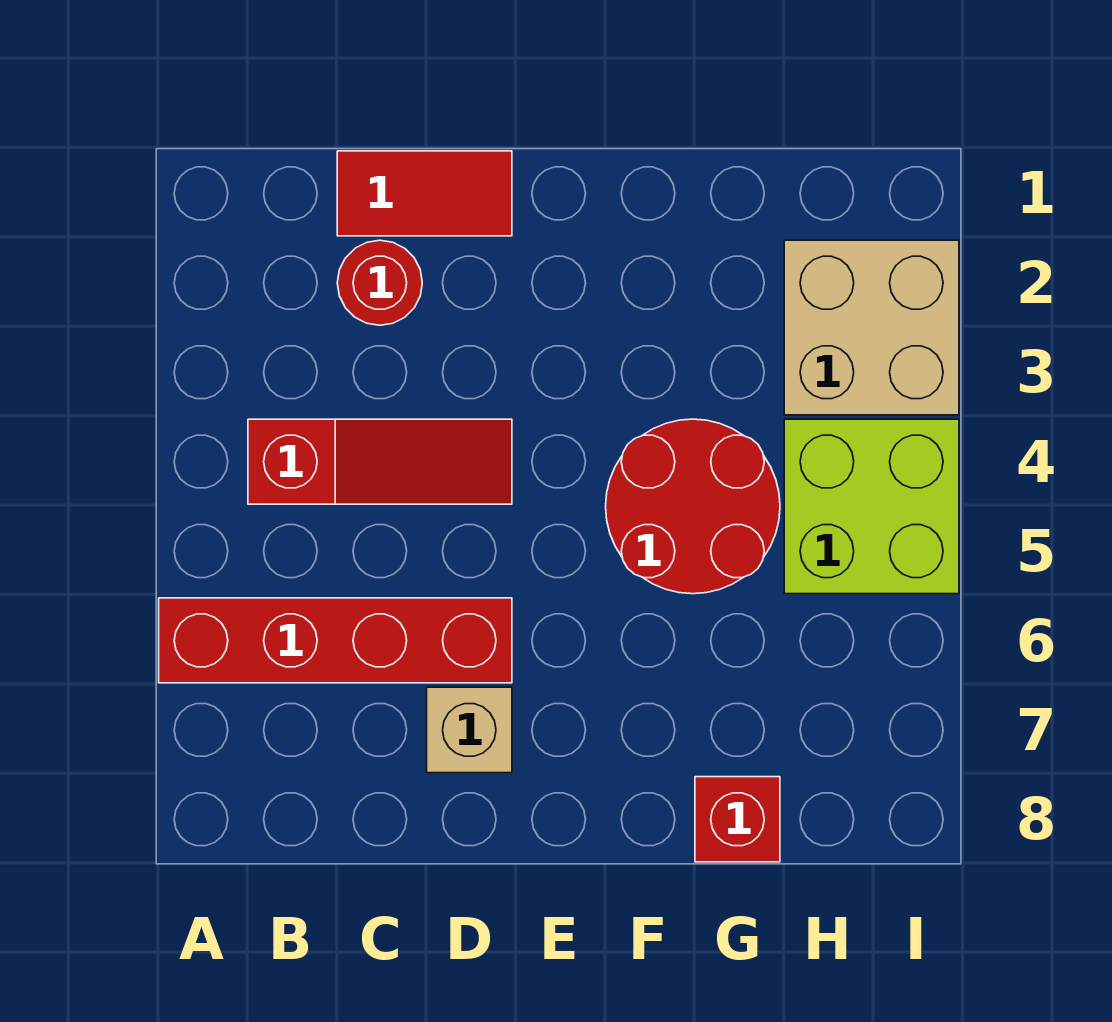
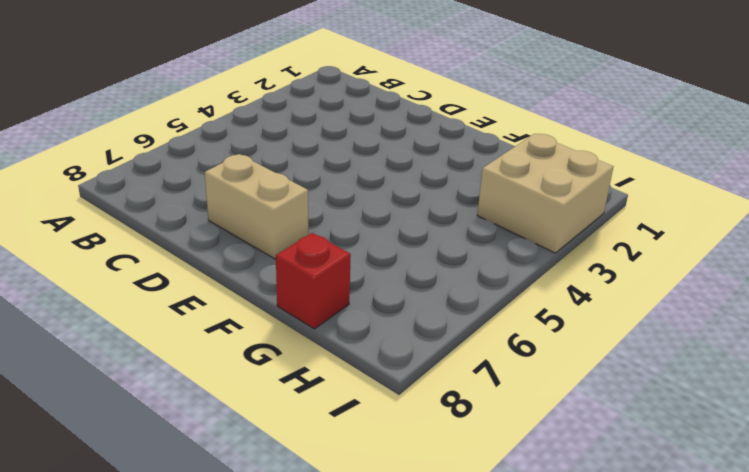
tan 1x2 brick [205,154,308,259] -> tan 1x1 brick [427,687,512,773]
none -> red 1x4 brick [159,598,512,683]
none -> red 1x3 slope [248,419,512,504]

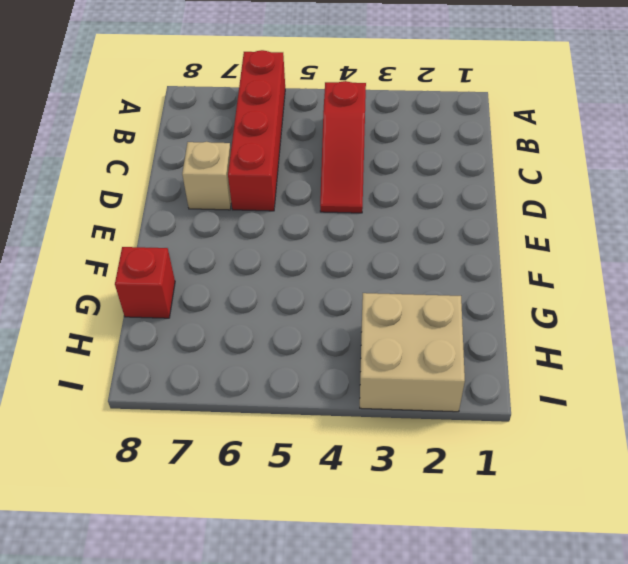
none -> red 1x2 tile [337,151,512,236]
none -> red 1x1 round brick [337,240,422,325]

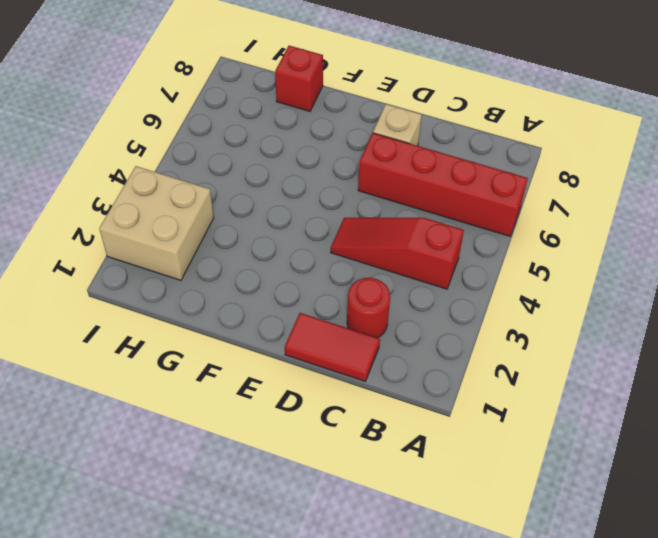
none -> red 2x2 round brick [606,419,780,594]
none -> lime 2x2 brick [784,419,959,594]

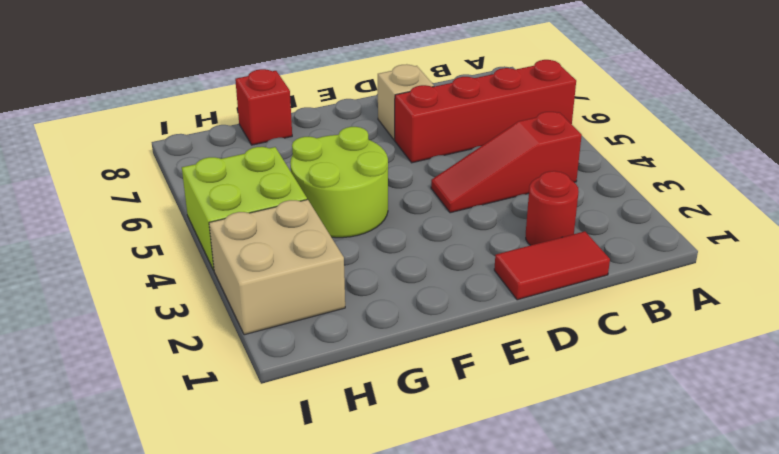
lime 2x2 round brick [290,127,388,238] -> red 2x2 round brick [606,419,780,594]

